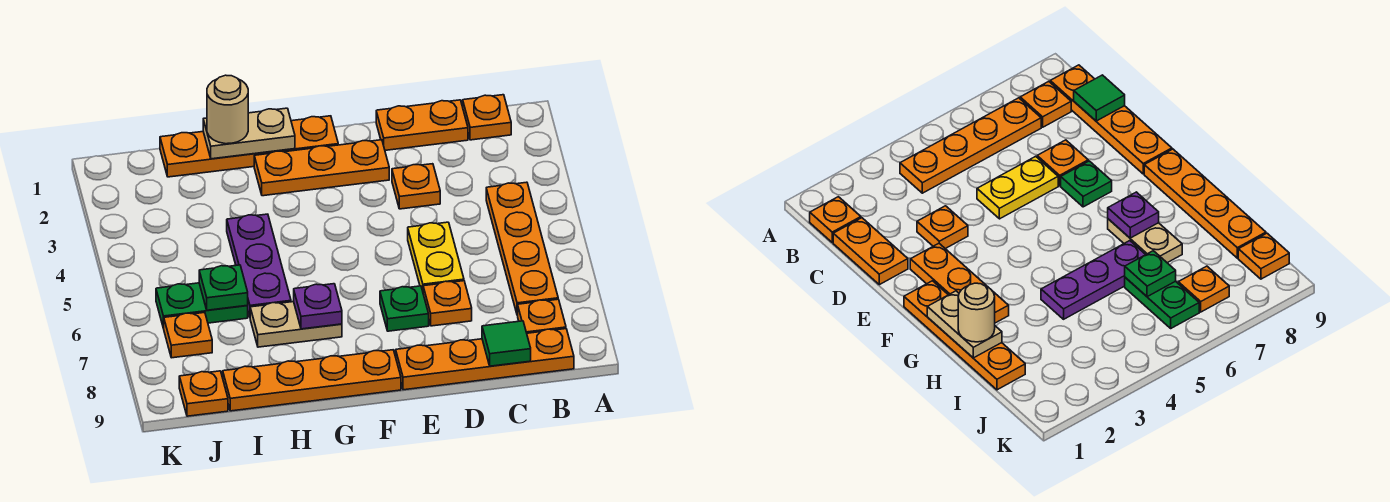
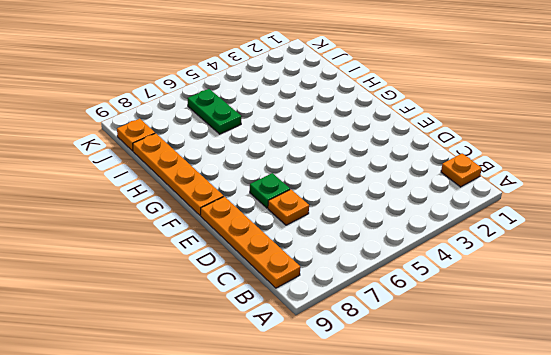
none -> orange 1x4 plate [486,182,558,315]
none -> orange 1x1 plate [518,299,566,333]
none -> orange 1x2 plate [376,100,468,150]

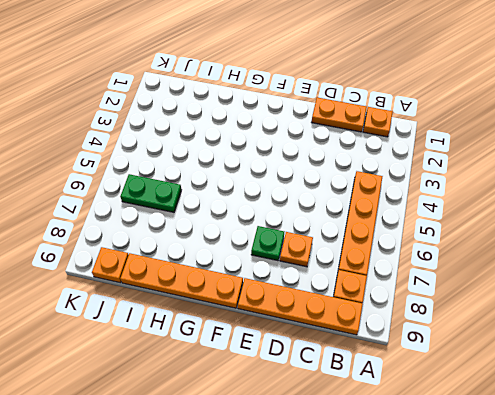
none -> orange 1x1 plate [392,164,440,209]
none -> yellow 1x2 plate [408,222,464,291]
none -> orange 1x3 plate [254,140,389,196]

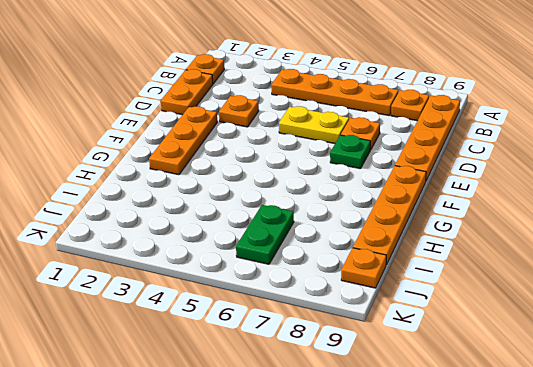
none -> orange 1x4 plate [160,116,338,177]
none -> tan 1x2 plate [250,302,342,347]
none -> purple 1x3 plate [227,214,291,317]

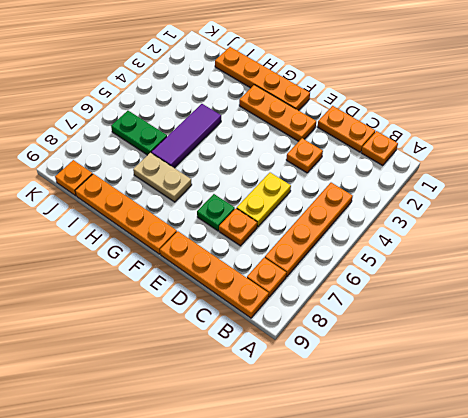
purple 1x3 tile [151,104,221,168] -> purple 1x3 plate [227,214,291,317]
none -> orange 1x1 plate [164,313,212,358]
none -> green 1x1 tile [482,321,531,366]
none -> tan 1x2 plate [203,108,295,159]

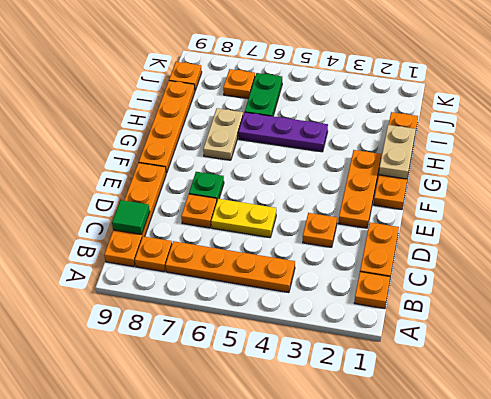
none -> purple 1x1 plate [294,284,342,329]
none -> green 1x1 plate [199,265,248,310]
none -> tan 1x1 round brick [207,75,248,144]

